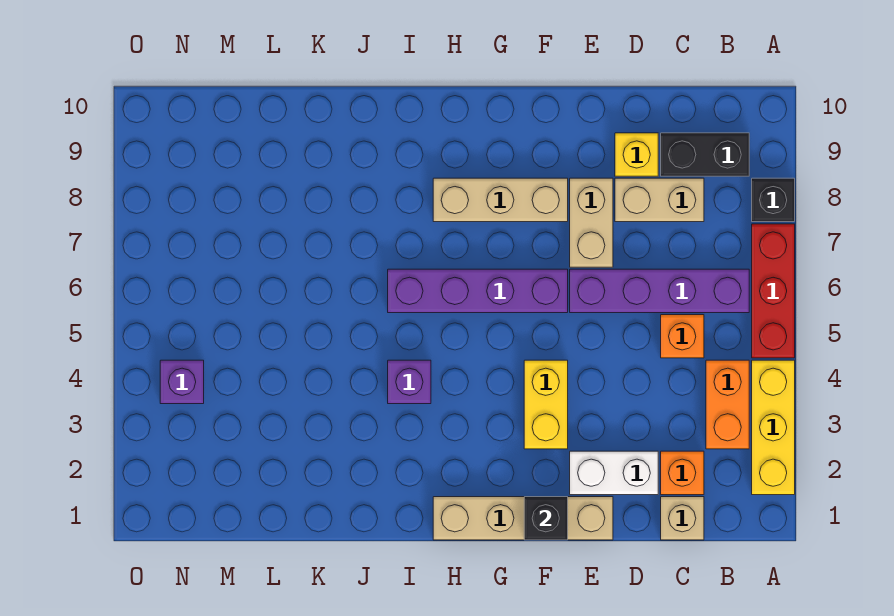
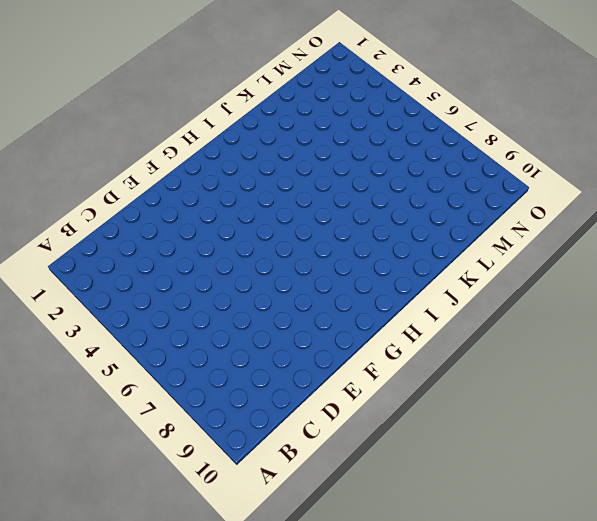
none -> yellow 1x3 brick [752,360,795,495]
none -> red 1x3 brick [752,224,795,358]
none -> black 1x1 brick [752,178,795,222]

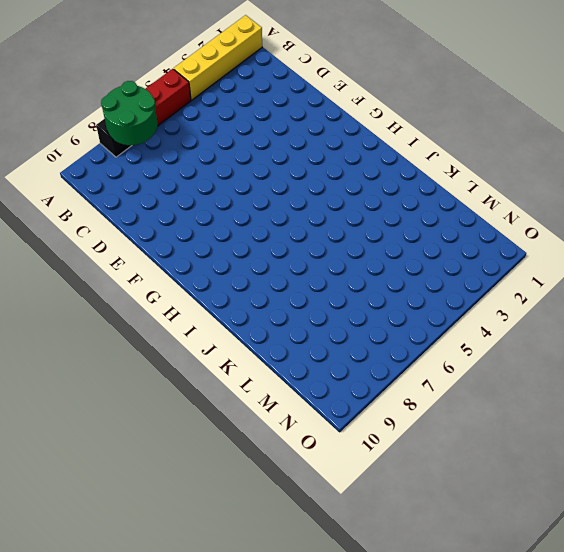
yellow 1x4 brick [174,15,262,100] -> yellow 1x3 brick [752,360,795,495]
green 2x2 round brick [101,81,157,145] -> none
none -> orange 1x2 brick [706,360,749,449]
none -> purple 1x4 brick [570,269,749,313]
none -> black 1x2 brick [661,133,749,176]

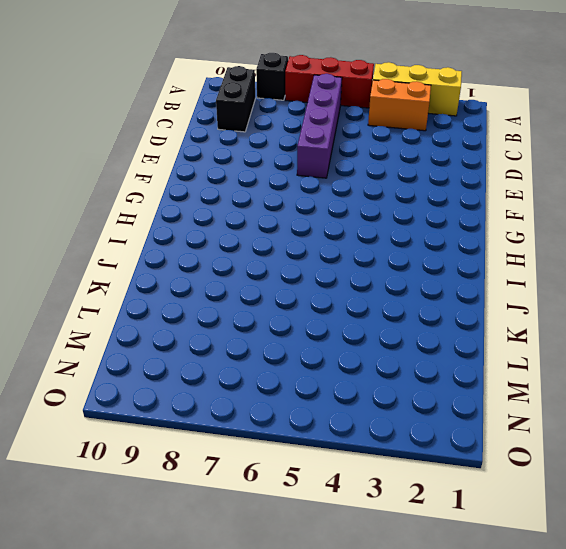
none -> tan 1x1 brick [661,497,704,540]
none -> orange 1x1 brick [661,451,704,495]
none -> orange 1x1 brick [661,315,704,358]

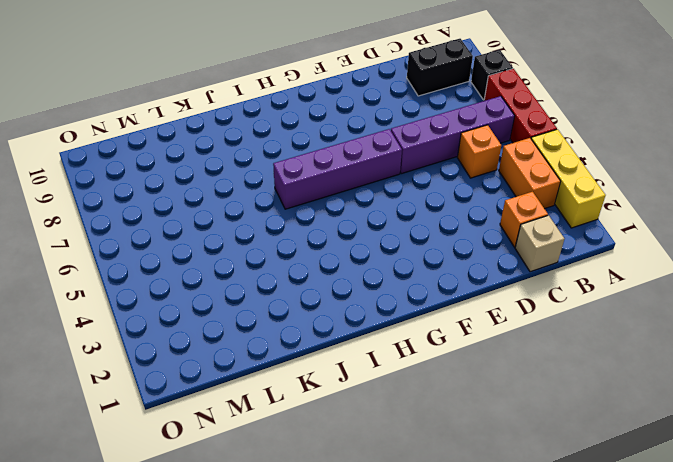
none -> tan 1x2 brick [615,178,704,222]
none -> white 1x2 brick [570,451,658,495]
none -> yellow 1x1 brick [615,133,658,176]

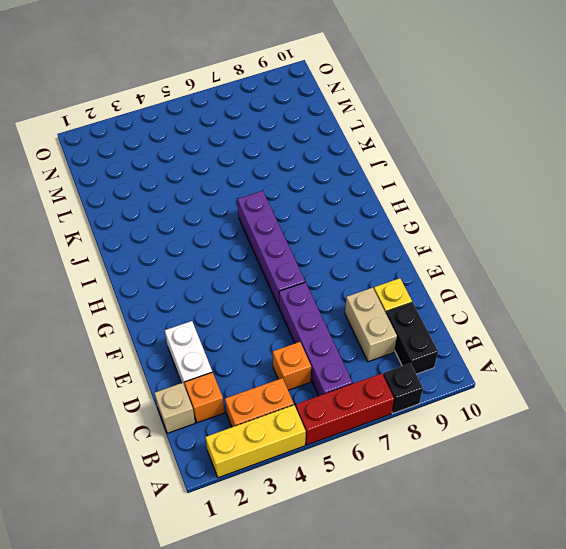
none -> tan 1x4 brick [433,497,613,540]
none -> tan 1x2 brick [570,178,613,267]
none -> yellow 1x2 brick [524,360,568,449]

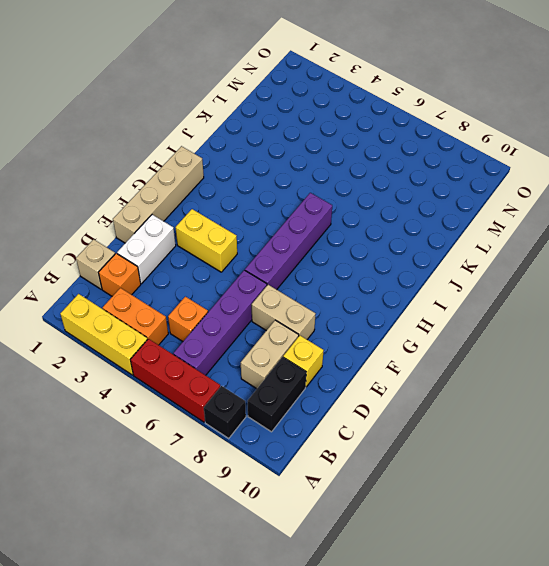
none -> tan 1x3 brick [433,178,568,222]
none -> purple 1x1 brick [388,360,431,404]
none -> purple 1x1 brick [160,360,204,404]

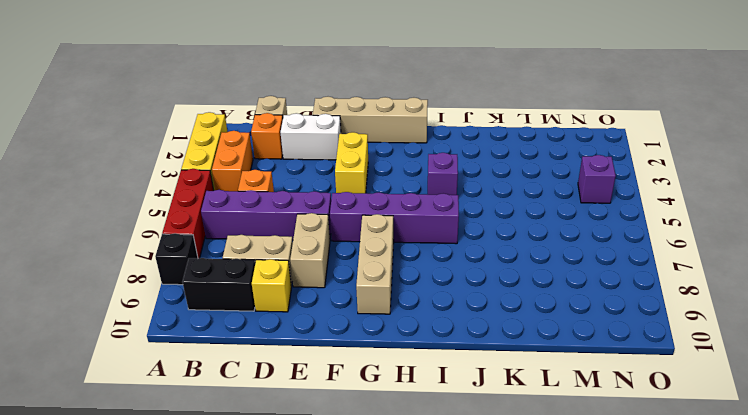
tan 1x3 brick [356,214,394,314] -> tan 1x3 brick turned to [433,178,568,222]
none -> black 1x1 brick [524,497,568,540]

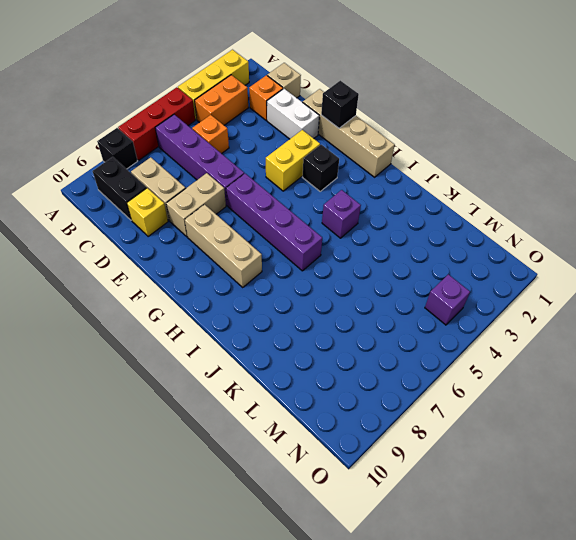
black 1x1 brick [303,145,339,191] -> none

